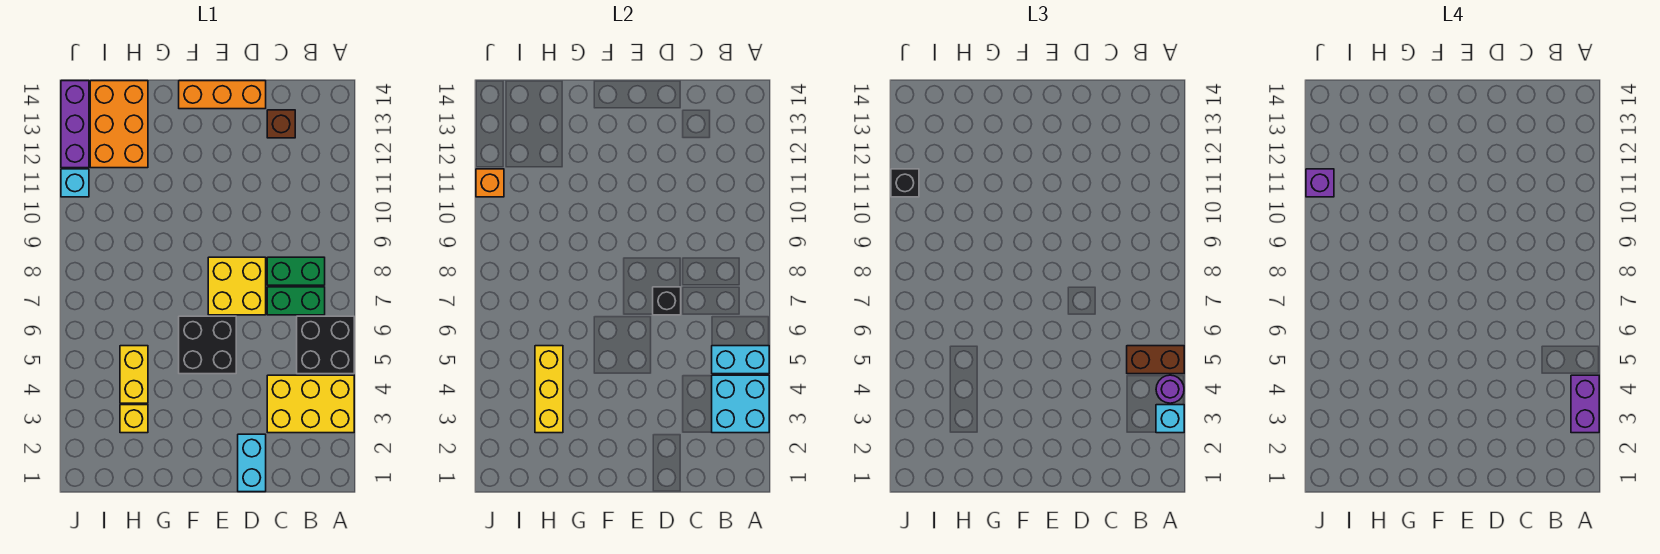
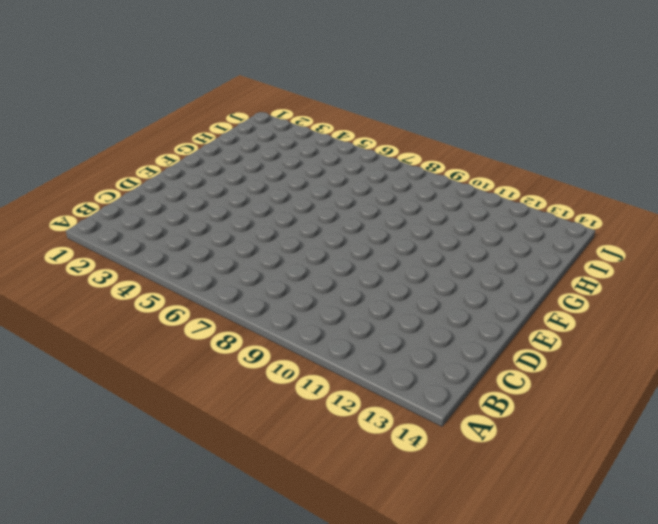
none -> yellow 2x3 brick [267,375,354,433]
none -> black 2x2 brick [297,316,354,374]
none -> green 1x2 brick [267,287,325,315]

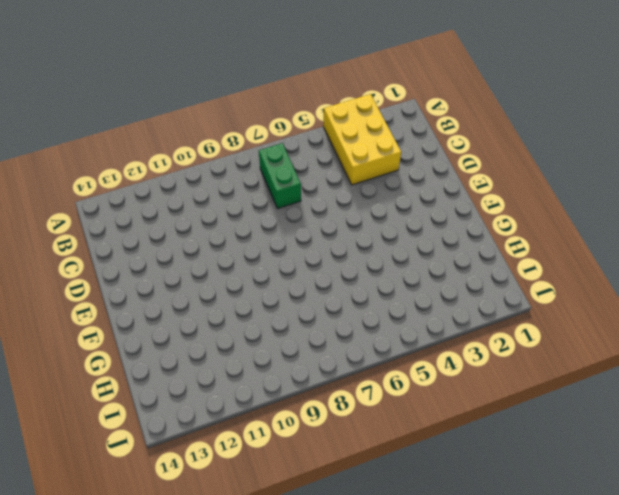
none -> black 2x2 brick [297,316,354,374]
none -> green 1x2 brick [267,257,325,285]
none -> brown 1x1 brick [267,110,295,138]

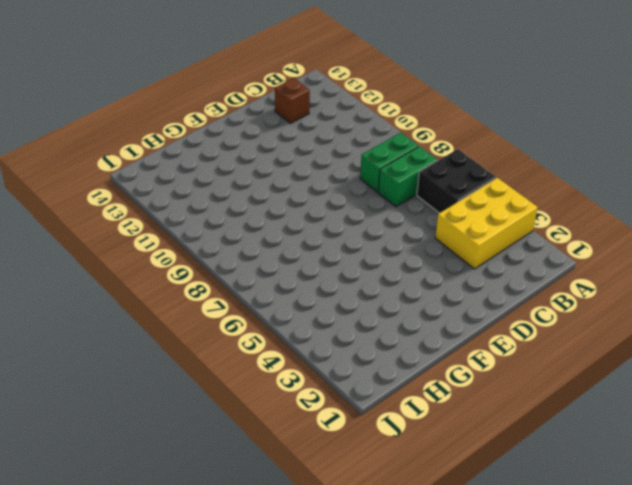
none -> cyan 1x2 brick [238,434,266,492]
none -> yellow 2x2 brick [208,257,266,315]
none -> orange 1x3 brick [179,81,266,109]

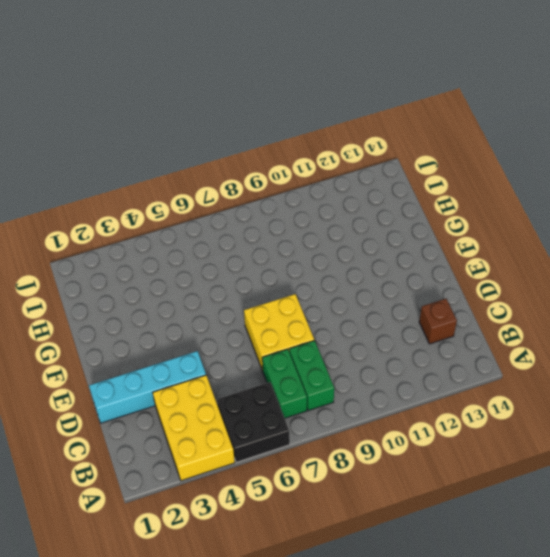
cyan 1x4 brick [89,351,206,423] -> cyan 1x2 brick [238,434,266,492]
none -> orange 1x3 brick [179,81,266,109]
none -> black 2x2 brick [179,316,236,374]
none -> yellow 1x1 brick [120,405,148,433]

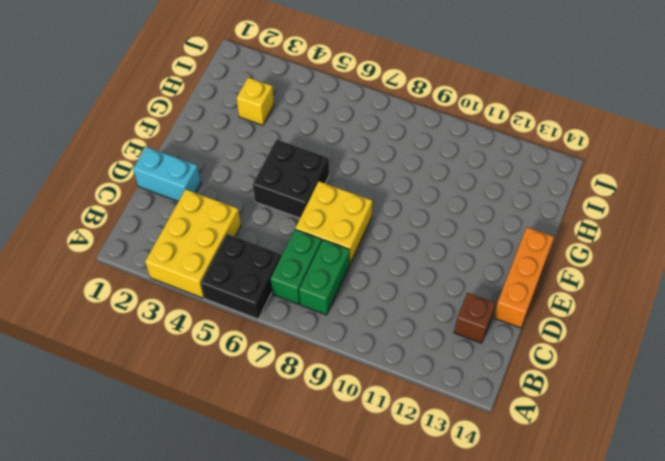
none -> yellow 1x2 brick [120,346,148,403]
none -> orange 2x3 brick [90,81,148,168]
none -> cyan 1x1 brick [61,169,89,197]

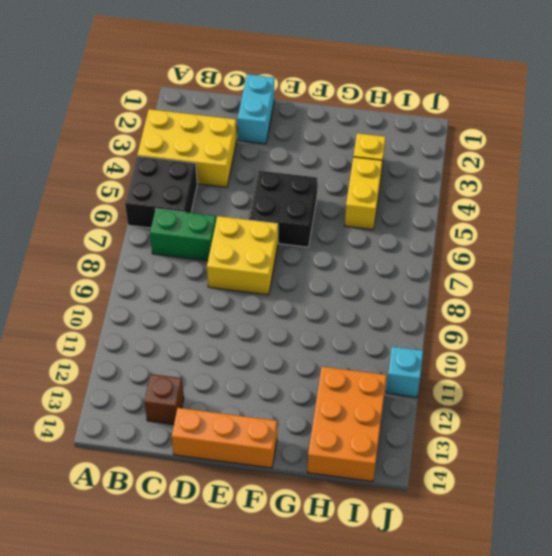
none -> green 1x2 brick [267,257,325,285]
none -> purple 1x3 brick [61,81,89,168]
none -> cyan 2x2 brick [712,375,769,433]

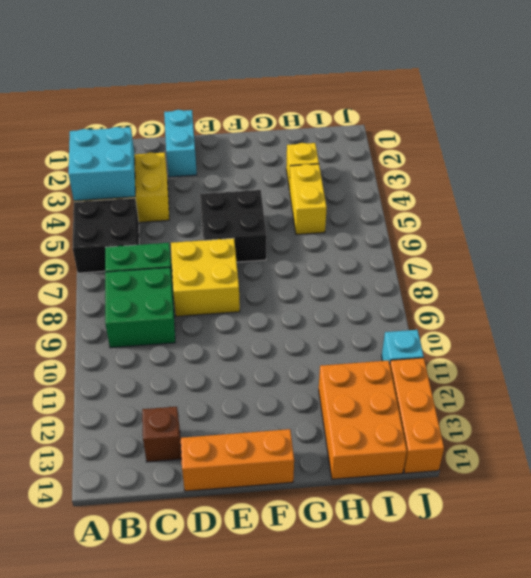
green 2x2 brick [105,268,175,348] -> green 1x2 brick [267,257,325,285]
orange 1x3 brick [390,358,444,473] -> purple 1x3 brick [61,81,89,168]
none -> cyan 1x2 brick [712,346,769,374]
none -> black 1x1 brick [653,287,681,315]
none -> yellow 1x3 brick [535,346,563,433]

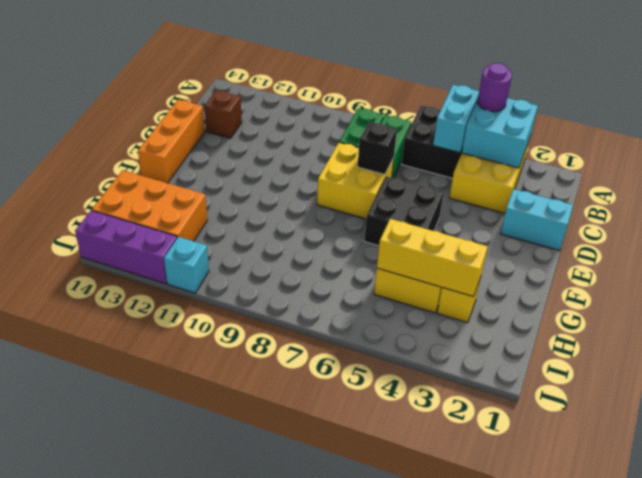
none -> orange 1x1 brick [476,169,504,197]
none -> cyan 1x1 brick [1156,405,1184,433]
none -> brown 1x2 brick [1127,346,1184,374]

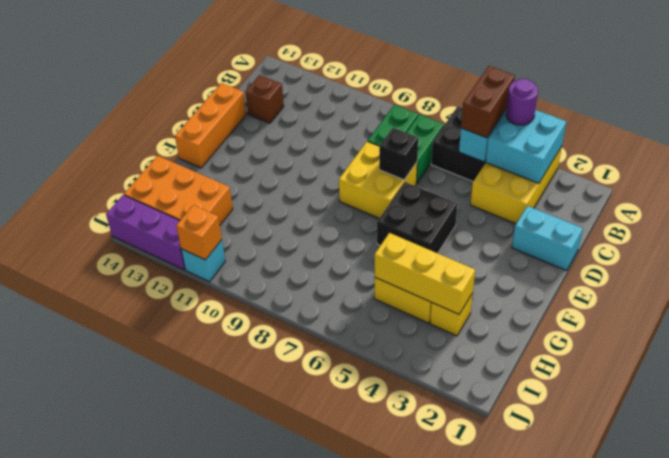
none -> cyan 1x1 brick [1156,405,1184,433]
none -> black 1x1 brick [891,169,919,197]
none -> purple 1x2 brick [1571,375,1599,433]

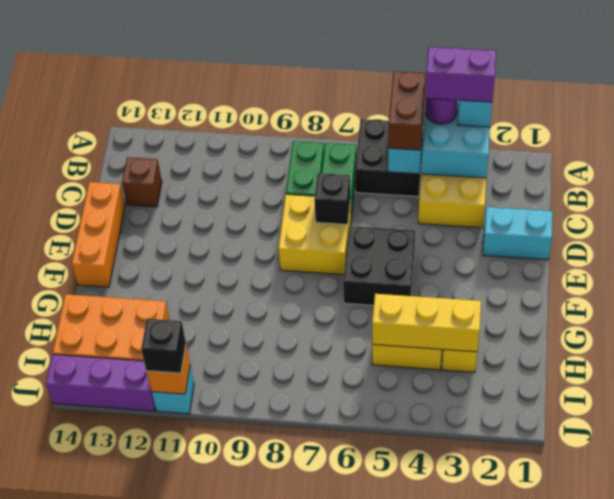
none -> purple 1x1 brick [1306,169,1334,197]

